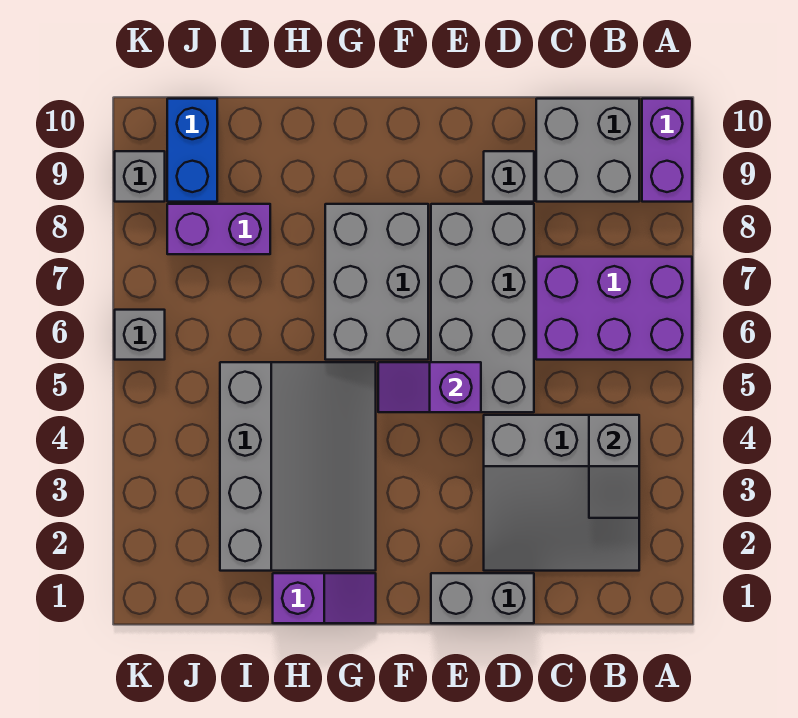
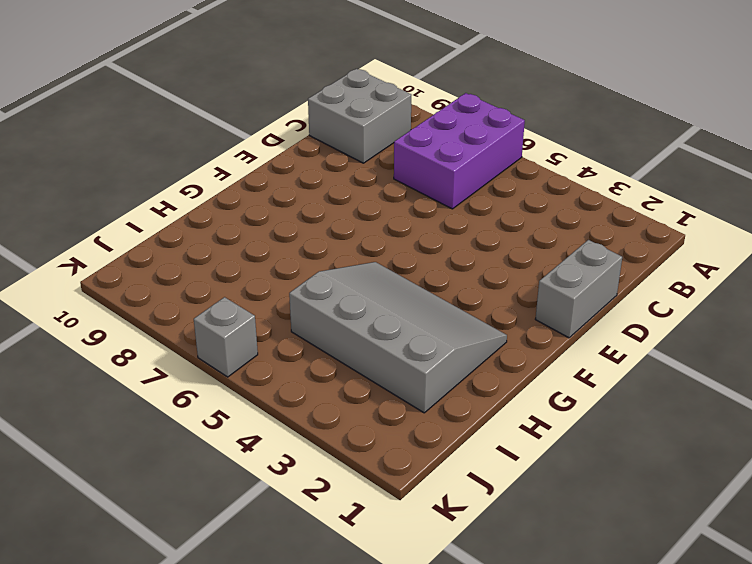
none -> purple 1x2 brick [642,99,692,202]
none -> grey 3x3 slope [484,415,639,571]
none -> grey 2x4 brick [431,204,534,412]

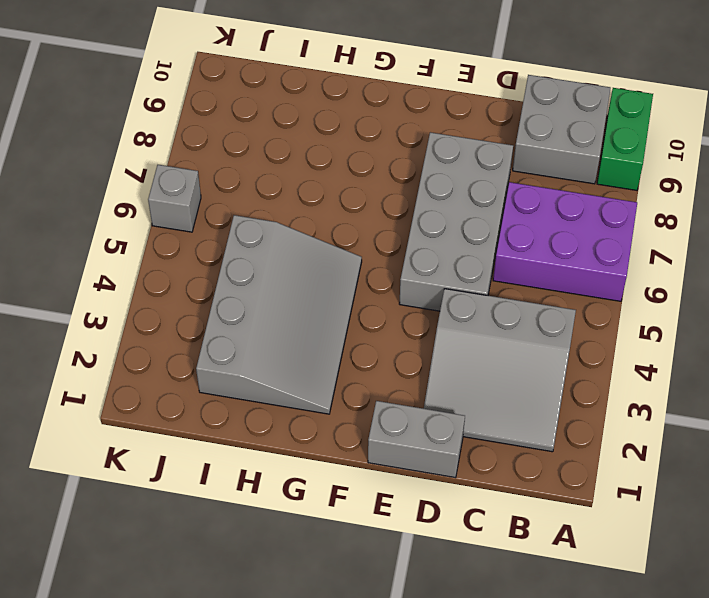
green 1x2 brick [597,88,653,190] -> purple 1x2 brick [642,99,692,202]
none -> grey 1x1 brick [484,151,534,202]
none -> grey 2x3 brick [325,204,428,360]
none -> purple 1x2 slope [273,573,376,623]

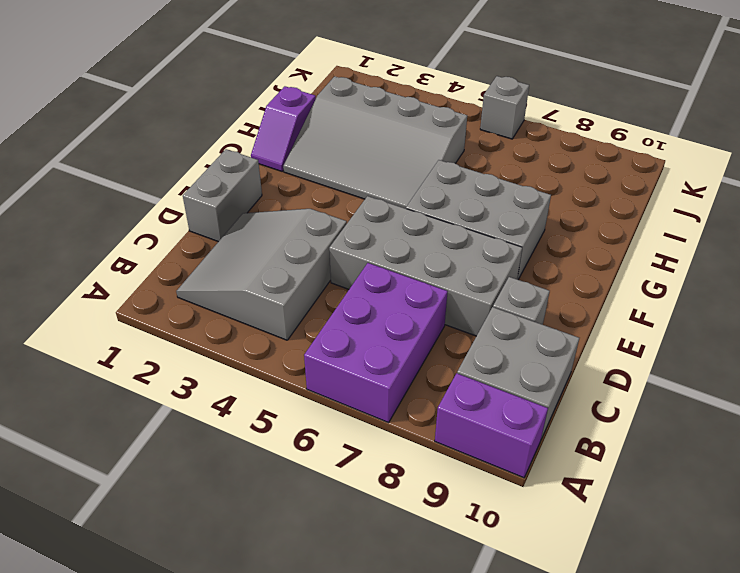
none -> purple 1x2 brick [167,204,270,254]
none -> blue 1x2 brick [167,99,217,202]
none -> grey 1x1 brick [115,151,165,202]

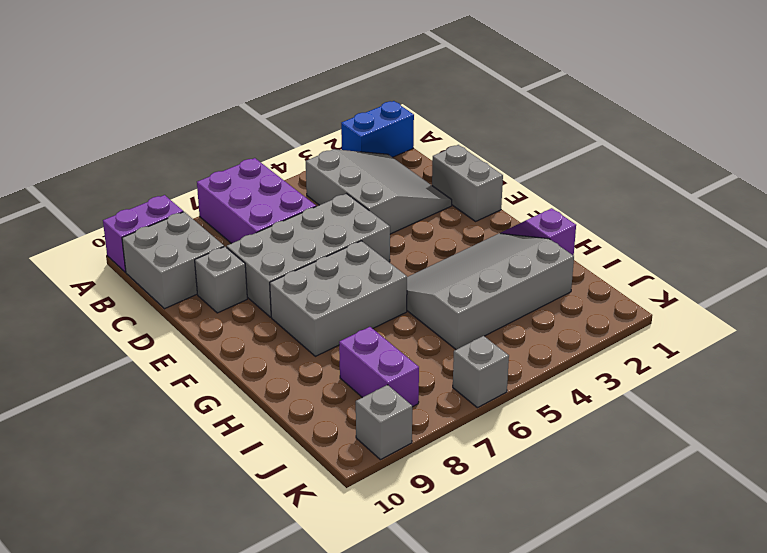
blue 1x2 brick [341,101,414,157] -> blue 1x2 brick moved to [167,99,217,202]
none -> grey 1x2 slope [589,415,639,518]
none -> purple 1x2 slope [378,362,481,412]

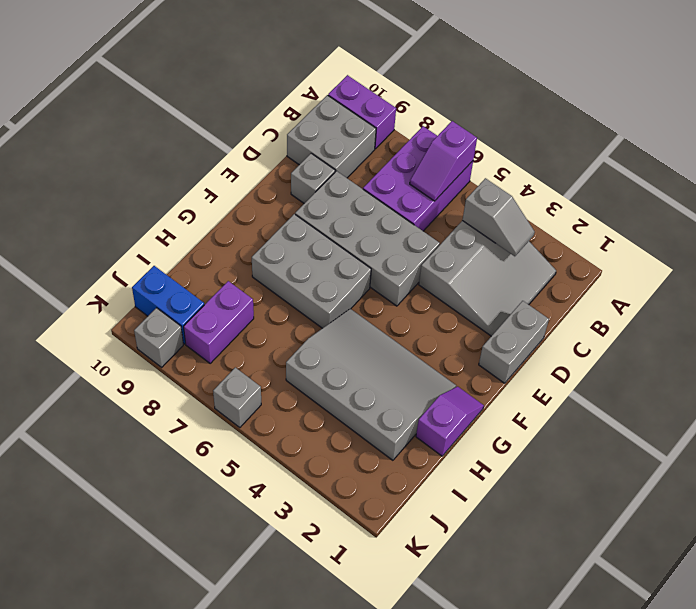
purple 1x2 slope [410,121,477,201] -> purple 1x2 slope moved to [378,362,481,412]

